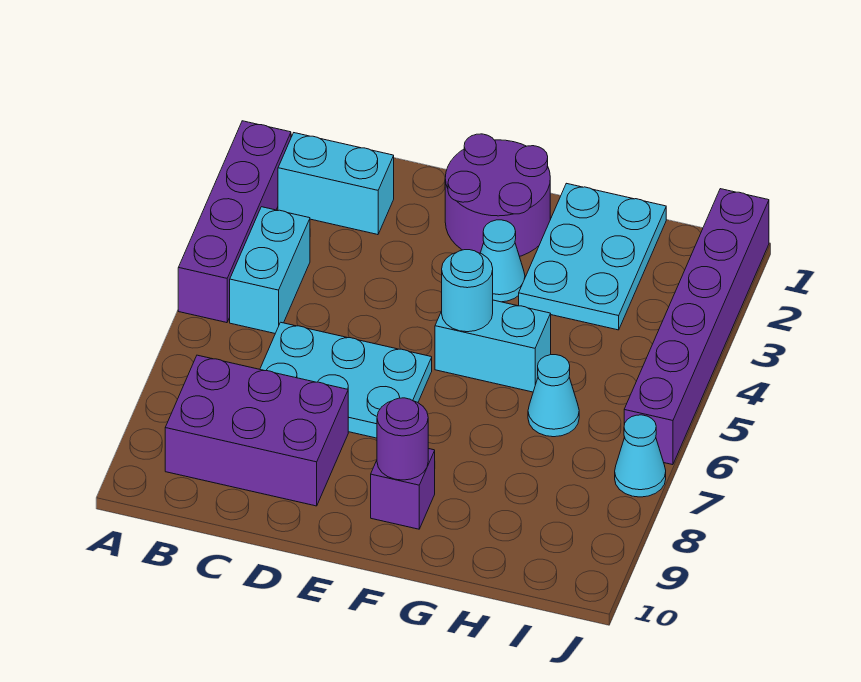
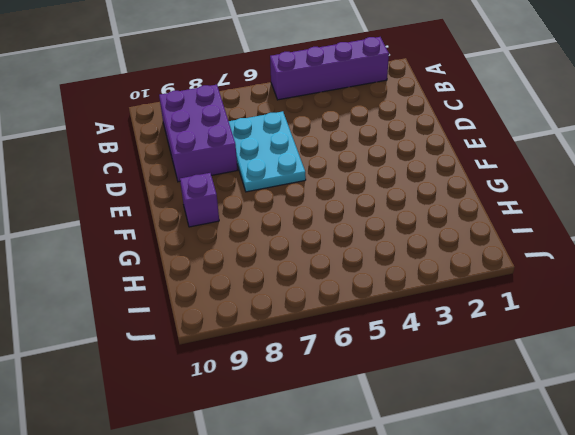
none -> cyan 1x2 brick [278,133,394,235]
none -> cyan 1x2 brick [230,207,310,333]
none -> purple 2x2 round brick [445,134,550,256]

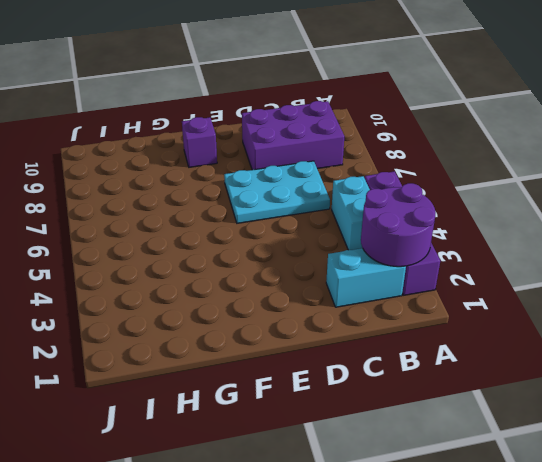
purple 2x2 round brick [361,183,436,267] -> purple 2x2 round brick moved to [445,134,550,256]
none -> cyan 1x1 cone [481,220,525,302]
none -> cyan 1x2 brick [435,300,551,392]
none -> cyan 2x3 plate [519,183,666,330]

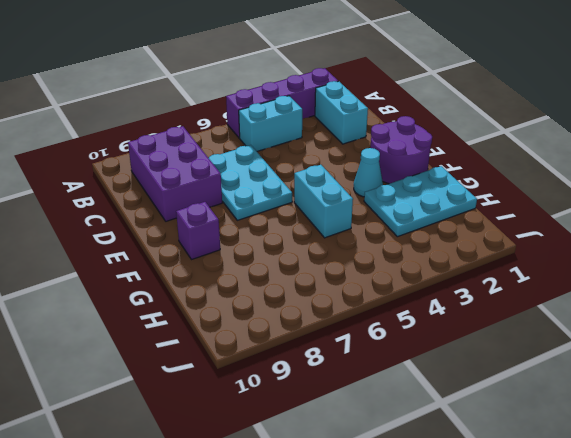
none -> cyan 1x1 cone [528,355,579,437]
none -> purple 1x6 brick [624,189,769,465]
none -> cyan 1x1 cone [615,415,666,497]

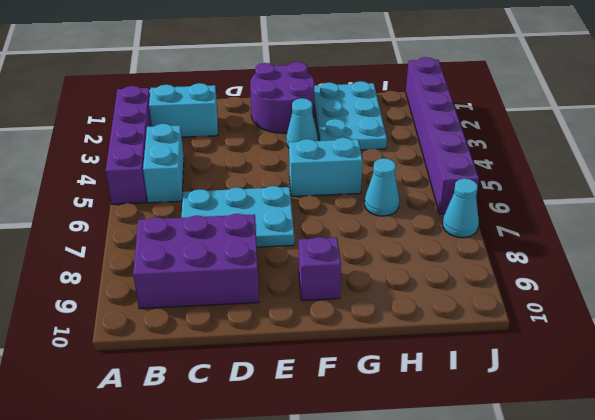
none -> cyan 1x1 round brick [442,250,493,332]
none -> purple 1x1 round brick [377,398,428,480]

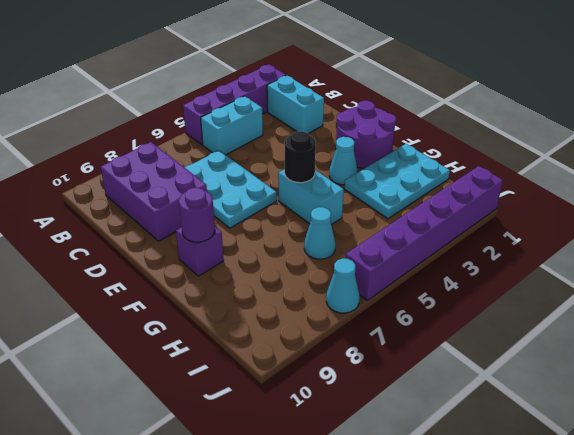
black 1x1 round brick [285,131,316,183] -> cyan 1x1 round brick [442,250,493,332]

